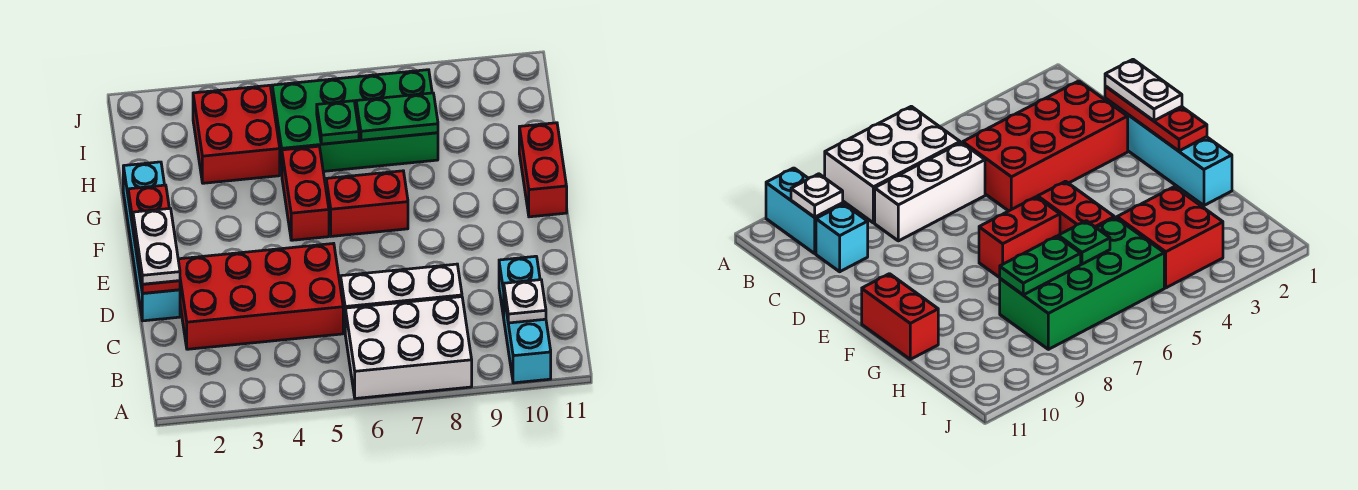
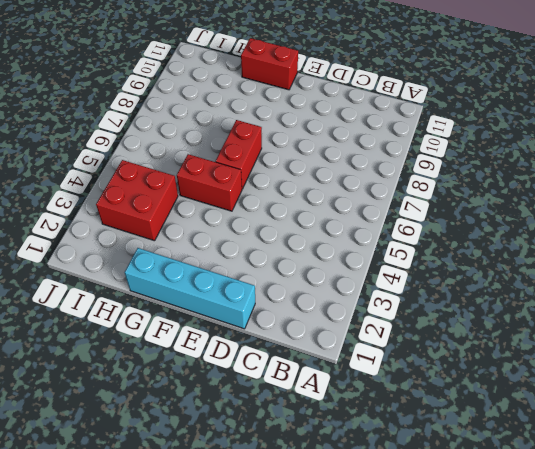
none -> white 2x3 brick [345,297,472,399]
none -> cyan 1x2 brick [504,297,551,383]
none -> red 2x4 brick [178,243,343,349]

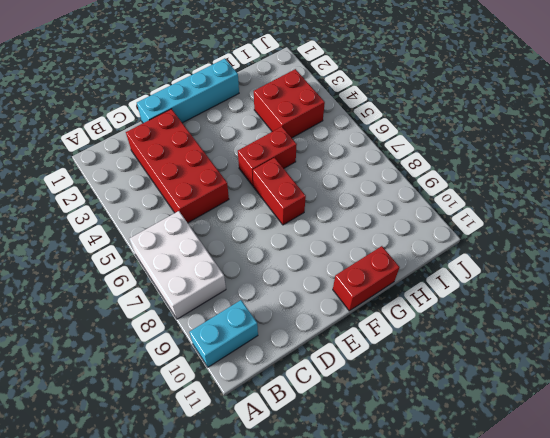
none -> white 1x3 brick [341,264,462,329]
none -> cyan 1x1 brick [499,256,540,317]
none -> green 2x4 brick [272,70,438,174]

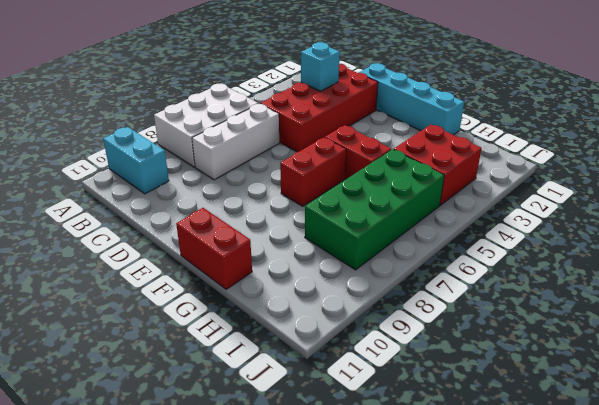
cyan 1x1 brick [301,42,340,91] -> cyan 1x1 brick moved to [499,256,540,317]
none -> white 1x1 plate [504,280,546,323]
none -> red 1x3 plate [128,185,180,293]
none -> green 1x1 plate [317,101,359,144]

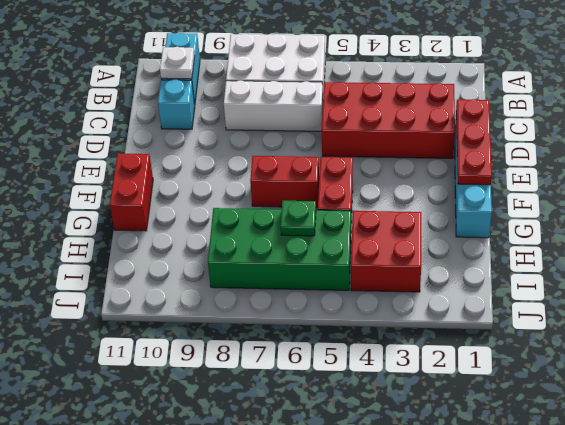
none -> green 1x2 plate [356,93,438,140]
none -> white 1x2 plate [133,208,180,284]

